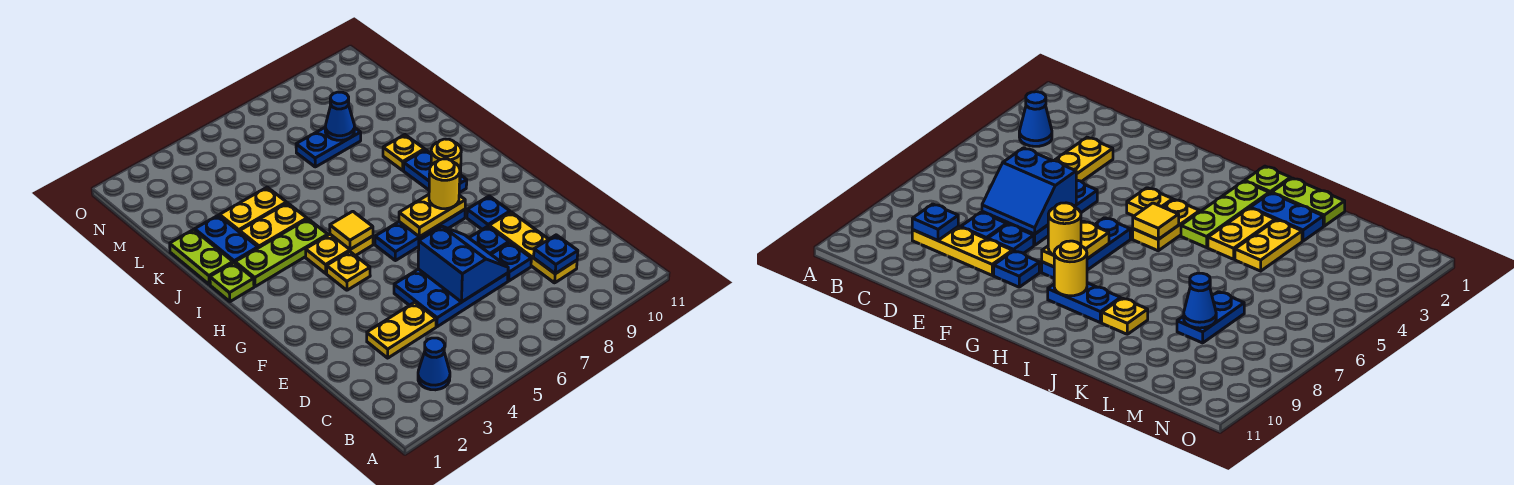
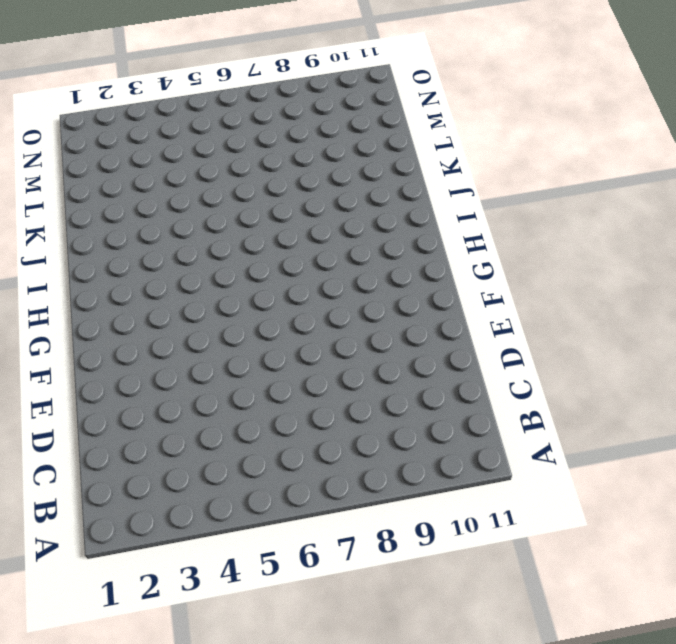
none -> blue 1x1 cone [418,338,450,390]
none -> yellow 1x3 plate [489,212,577,283]
none -> yellow 1x2 plate [367,302,436,358]

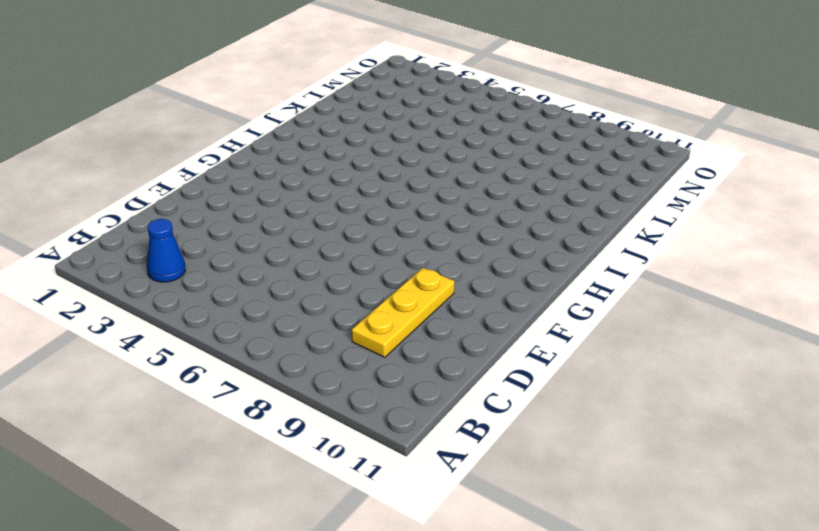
none -> yellow 1x2 plate [367,302,436,358]
none -> blue 2x3 plate [394,269,508,327]
none -> blue 1x1 plate [491,243,531,281]

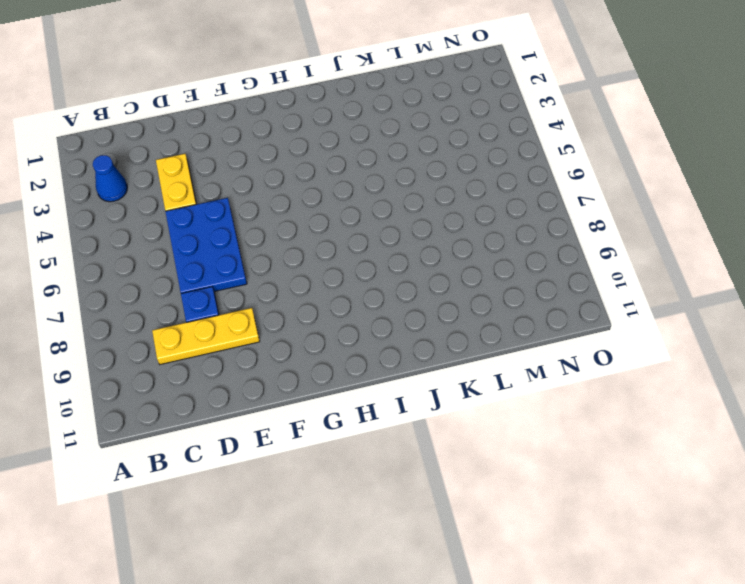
none -> blue 1x1 plate [469,226,509,254]
none -> blue 1x1 plate [467,196,510,229]
none -> yellow 1x1 plate [327,252,370,290]

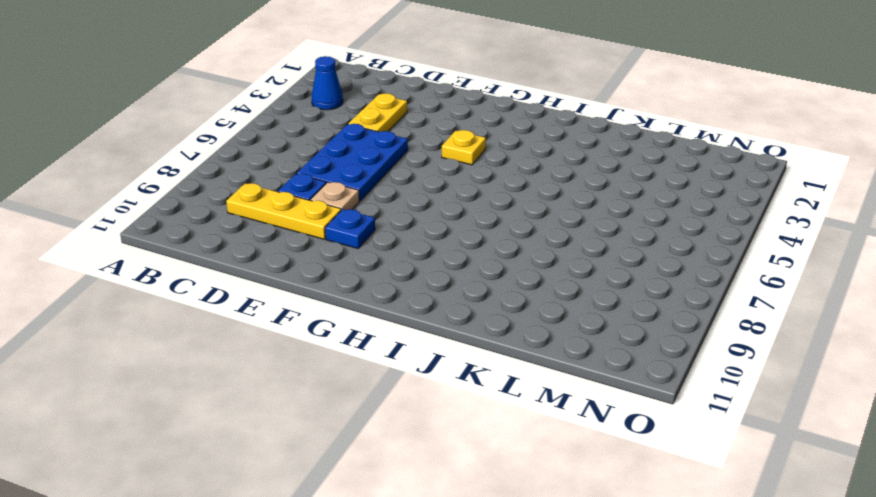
tan 1x1 plate [311,182,359,210] -> blue 1x1 plate [469,226,509,254]
none -> blue 1x3 plate [375,209,465,261]
none -> yellow 1x2 plate [306,234,373,273]
none -> blue 1x2 plate [404,150,467,193]

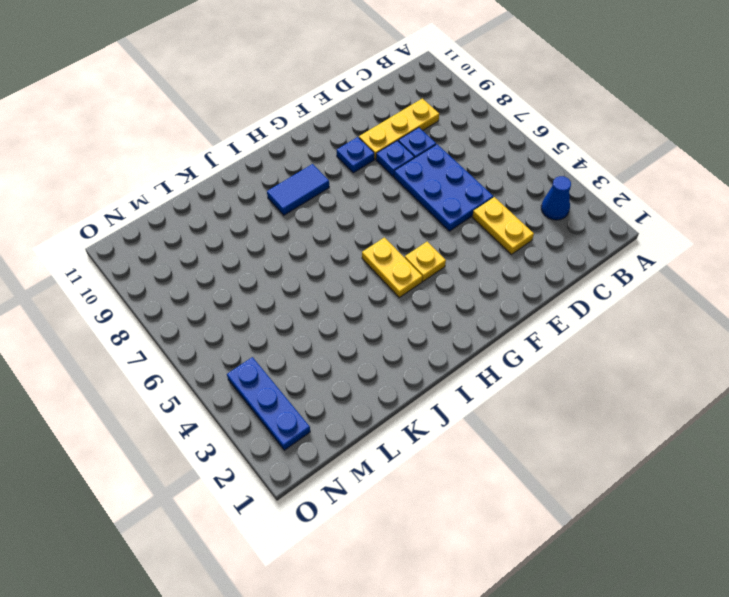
blue 1x2 tile [267,164,329,215] -> blue 1x2 plate [404,150,467,193]
blue 1x3 plate [227,357,310,450] -> blue 1x3 plate moved to [375,209,465,261]
none -> lime 1x1 plate [210,263,254,302]
none -> lime 1x3 plate [235,219,328,287]
none -> lime 1x2 plate [170,230,233,285]

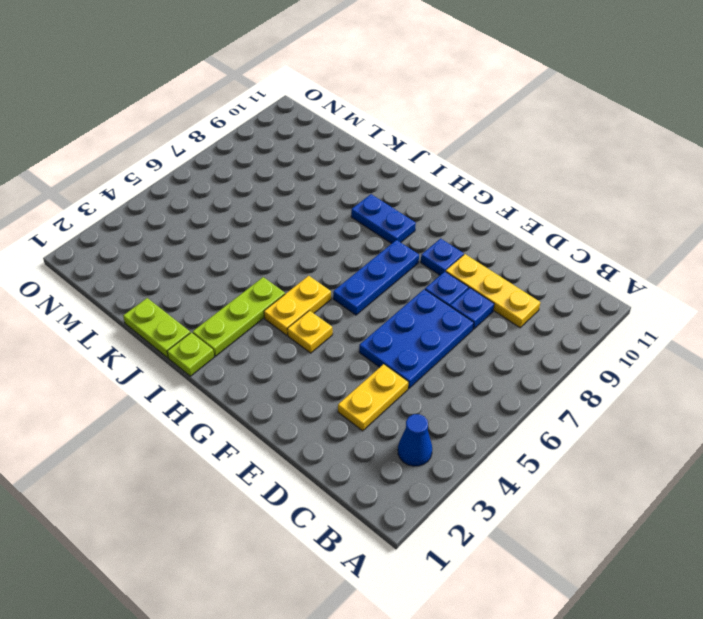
none -> blue 1x2 plate [195,215,258,263]
none -> yellow 1x2 plate [240,203,307,248]
none -> yellow 1x1 plate [383,135,425,170]

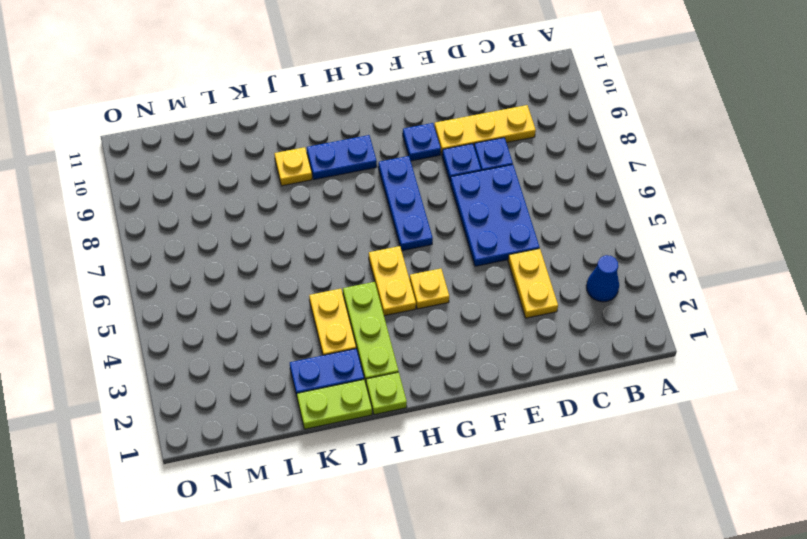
none -> yellow 1x2 plate [220,187,286,232]
none -> blue 1x2 plate [296,128,361,167]
none -> blue 1x1 plate [534,235,578,274]

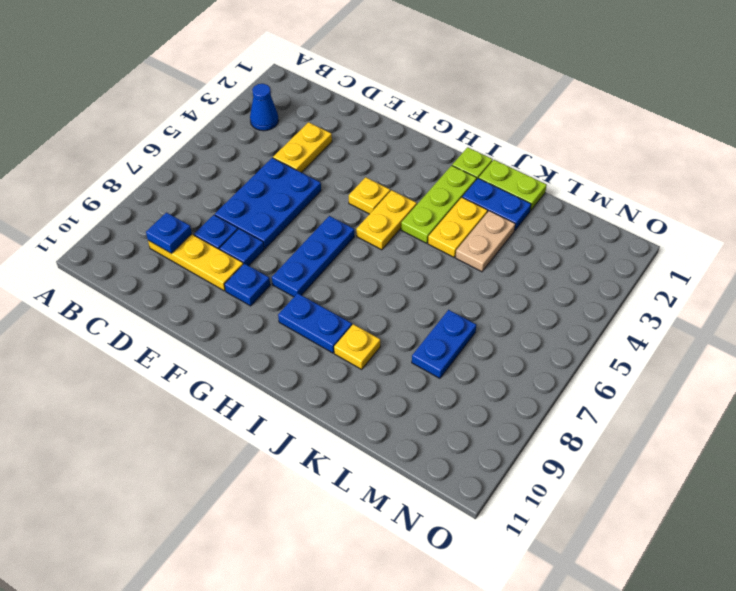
tan 1x2 plate [456,211,515,272] -> yellow 1x2 plate [220,187,286,232]
none -> blue 2x2 slope [418,226,508,302]
none -> yellow 1x2 plate [399,195,465,237]
none -> yellow 1x1 tile [330,211,373,249]

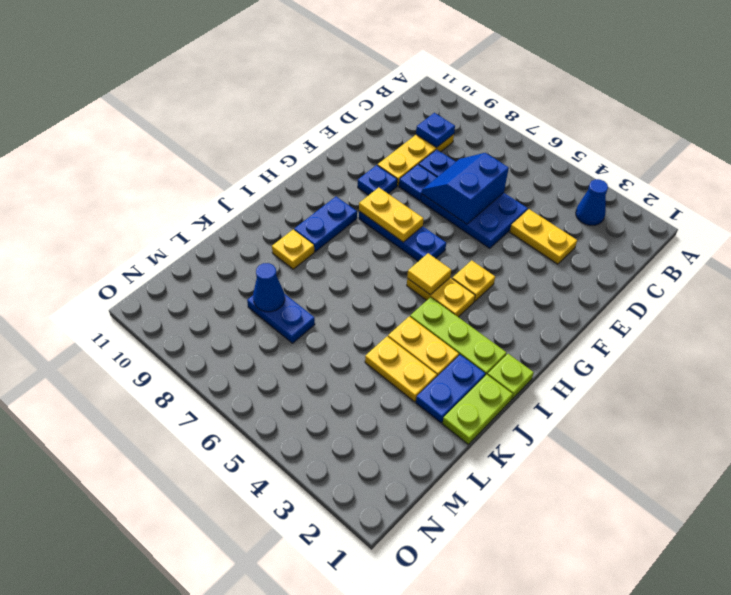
none -> yellow 1x1 round brick [431,139,461,175]
none -> yellow 1x1 round brick [429,159,460,209]

